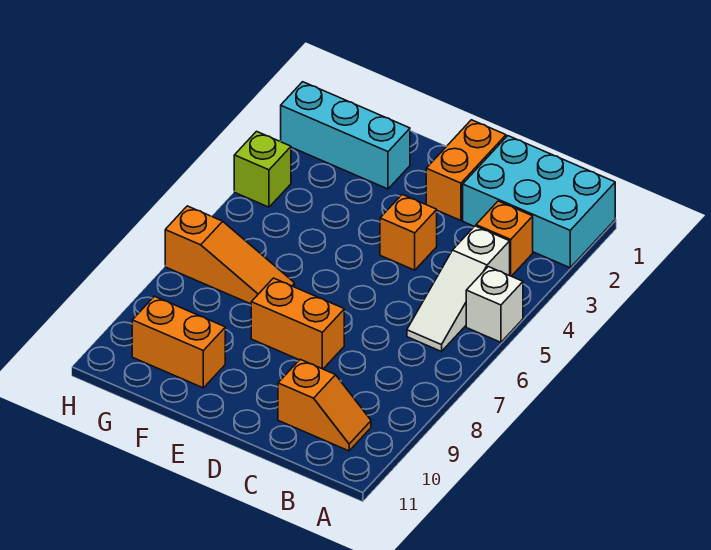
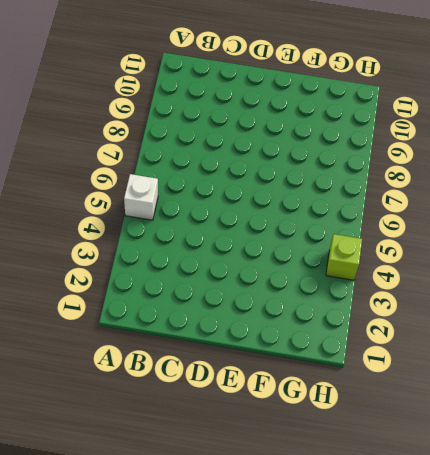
none -> cyan 2x3 brick [463,136,615,268]
none -> orange 1x1 brick [476,201,533,276]
none -> white 1x3 slope [407,226,510,352]

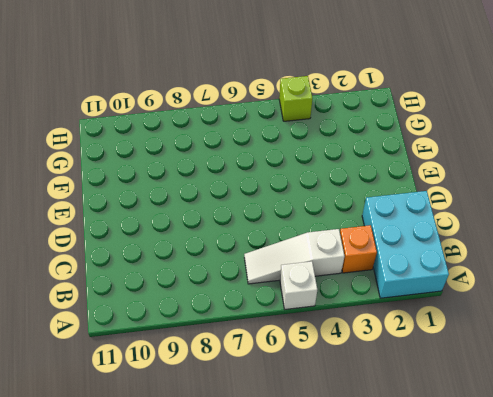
none -> orange 1x2 slope [278,359,371,451]
none -> orange 1x2 brick [426,120,506,220]
none -> orange 1x1 brick [380,194,437,270]

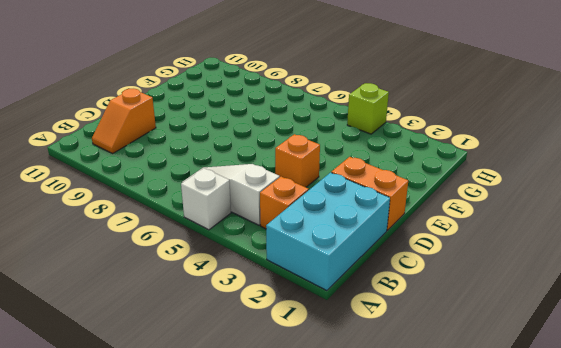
none -> orange 1x2 brick [251,278,344,369]
none -> cyan 1x3 brick [280,82,410,189]
none -> orange 1x3 slope [165,206,295,304]

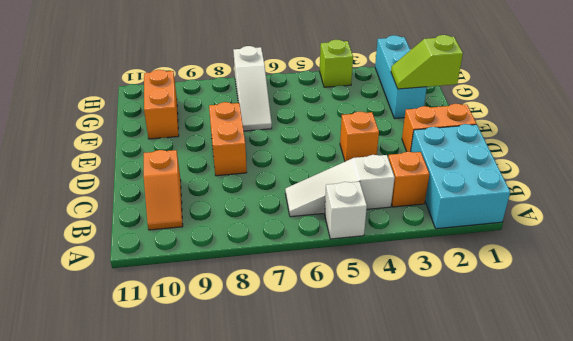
lime 1x2 slope [391,35,463,89] -> none
white 1x3 slope [233,46,272,131] -> orange 1x3 slope [165,206,295,304]

